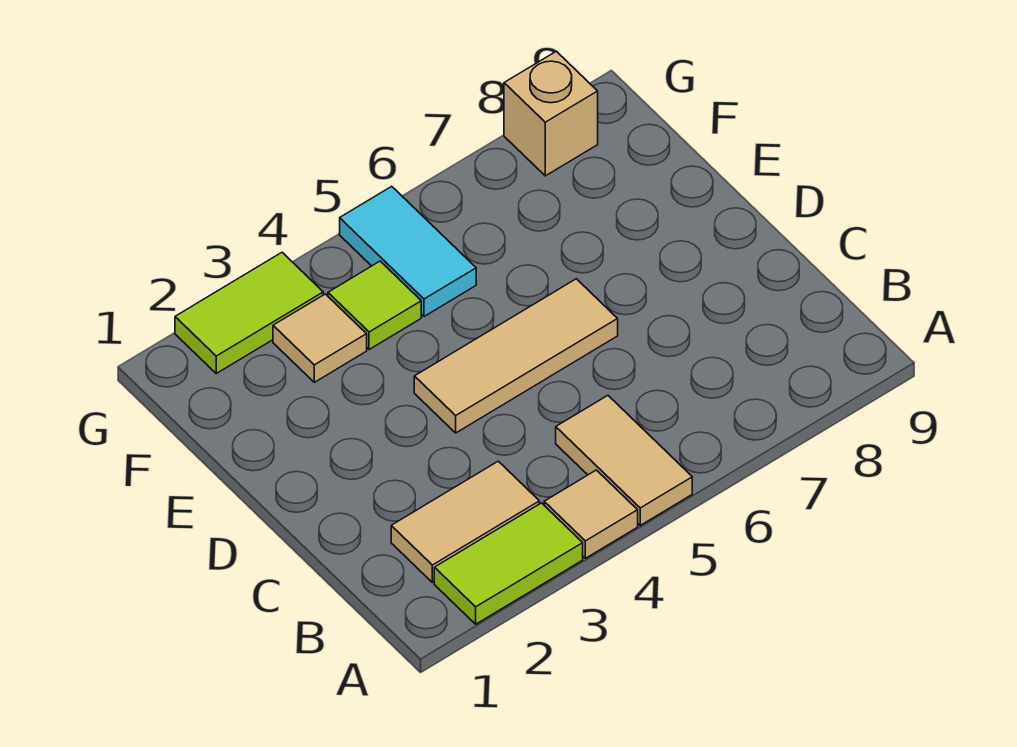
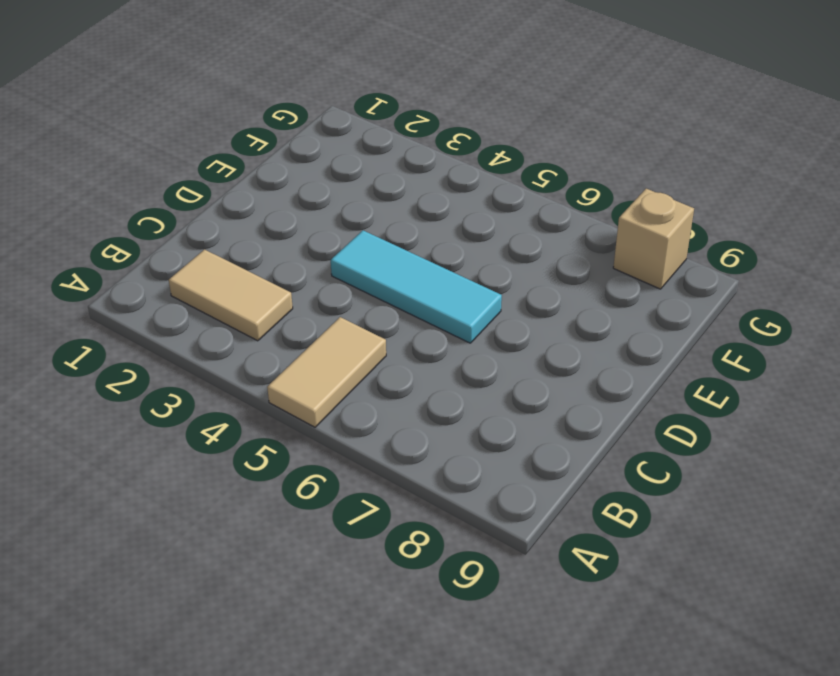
cyan 1x3 tile [331,230,502,343] -> tan 1x3 tile [414,279,618,433]
none -> lime 1x2 tile [434,503,583,624]
none -> tan 1x1 tile [544,470,638,558]

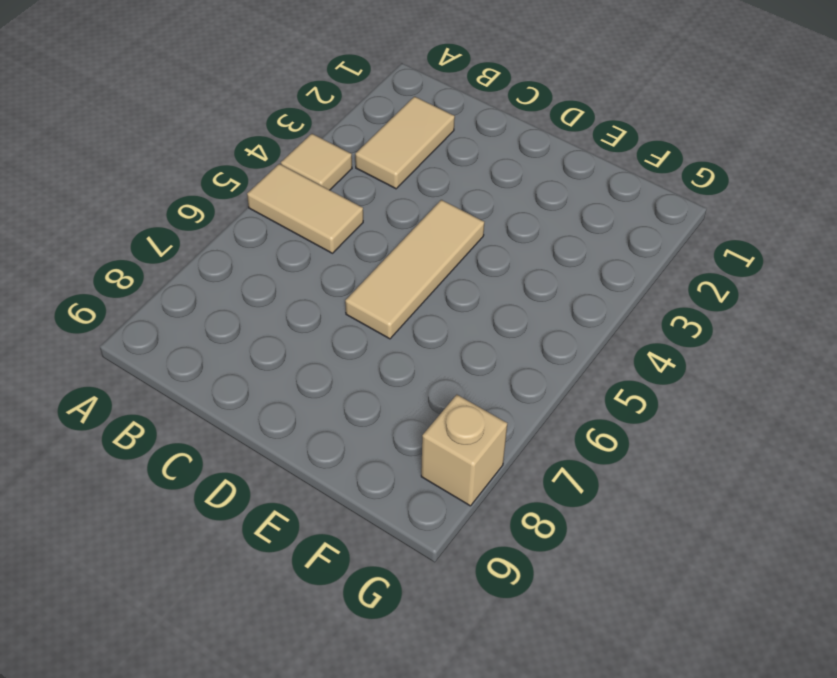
none -> lime 1x2 tile [434,503,583,624]
none -> tan 1x1 tile [273,294,367,382]

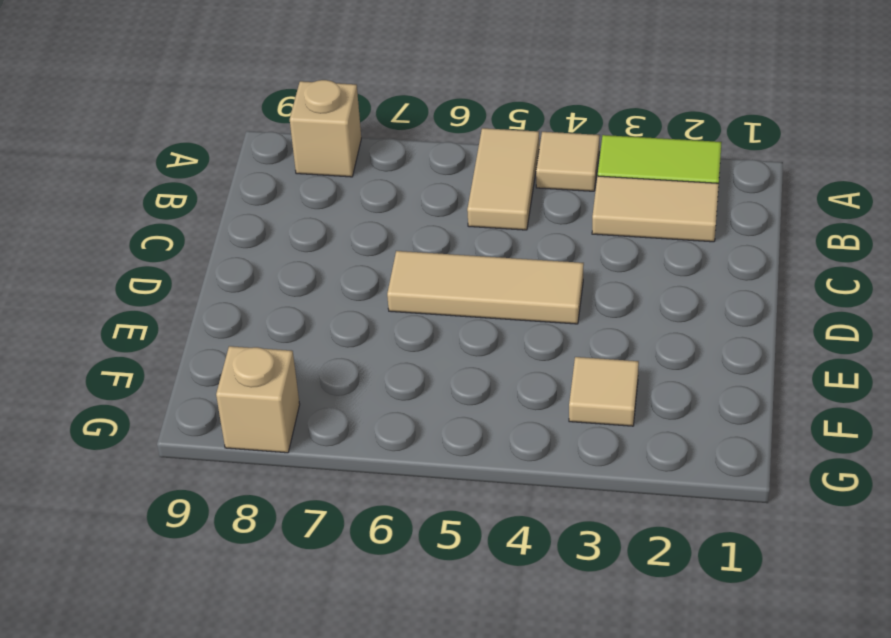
tan 1x1 brick [290,80,361,177] -> none
none -> lime 1x1 tile [328,261,421,349]
none -> cyan 1x2 tile [340,186,476,316]

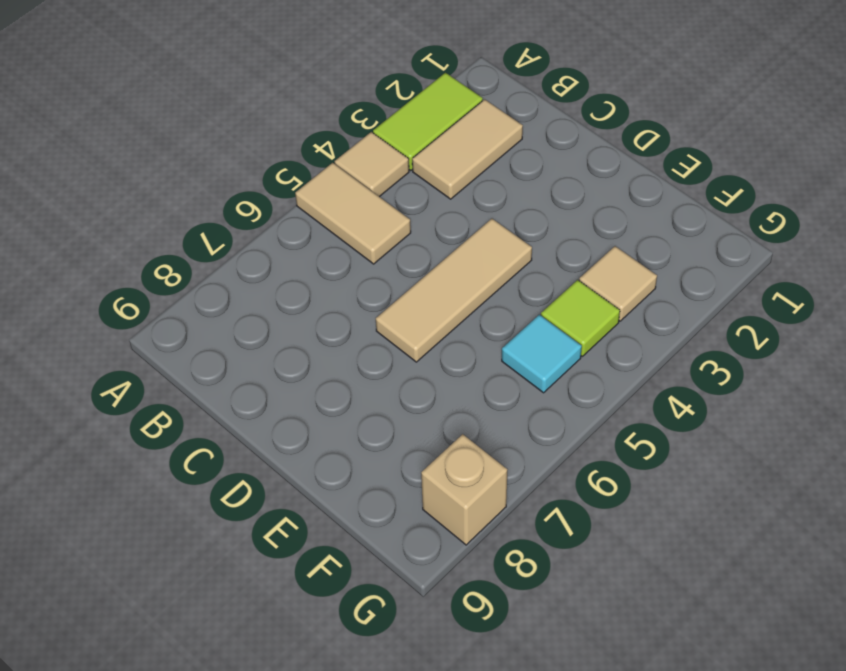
cyan 1x1 tile [502,315,582,393] -> cyan 1x2 tile [340,186,476,316]
none -> lime 1x2 tile [175,253,323,373]

